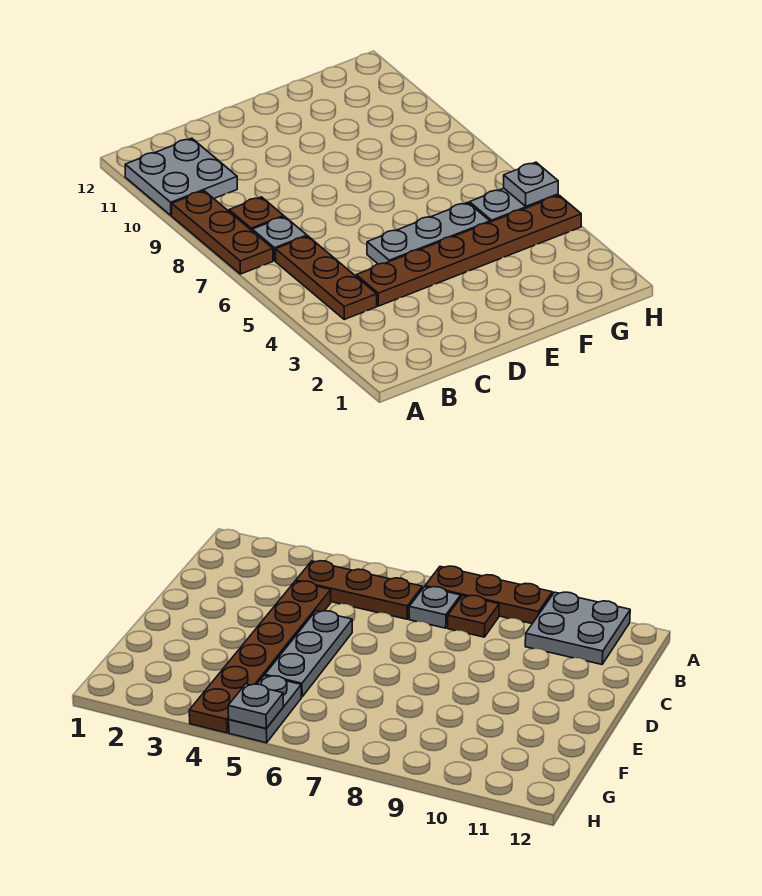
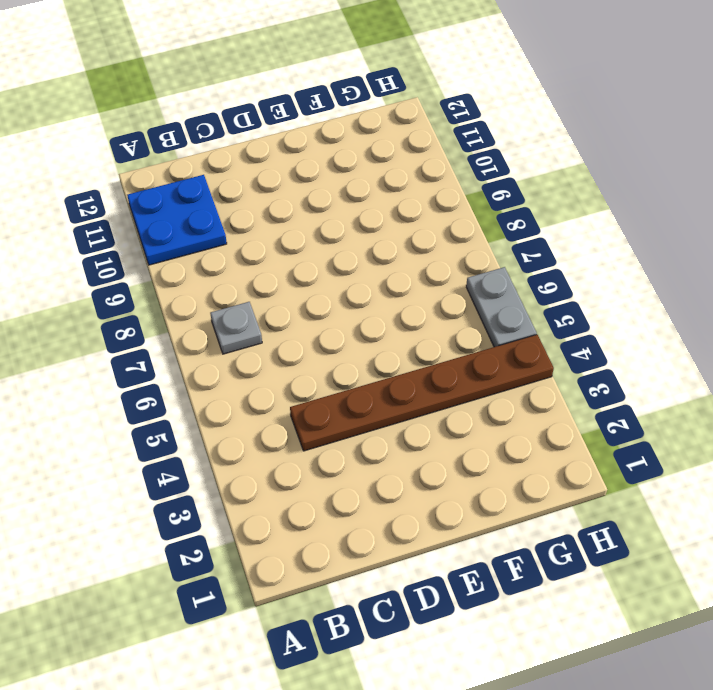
blue 2x2 plate [127,175,227,265] -> grey 2x2 plate [125,138,237,215]
grey 1x2 plate [466,267,537,347] -> grey 1x2 plate turned to [469,188,558,222]
none -> brown 1x3 plate [172,191,273,274]
none -> brown 1x3 plate [276,236,377,319]

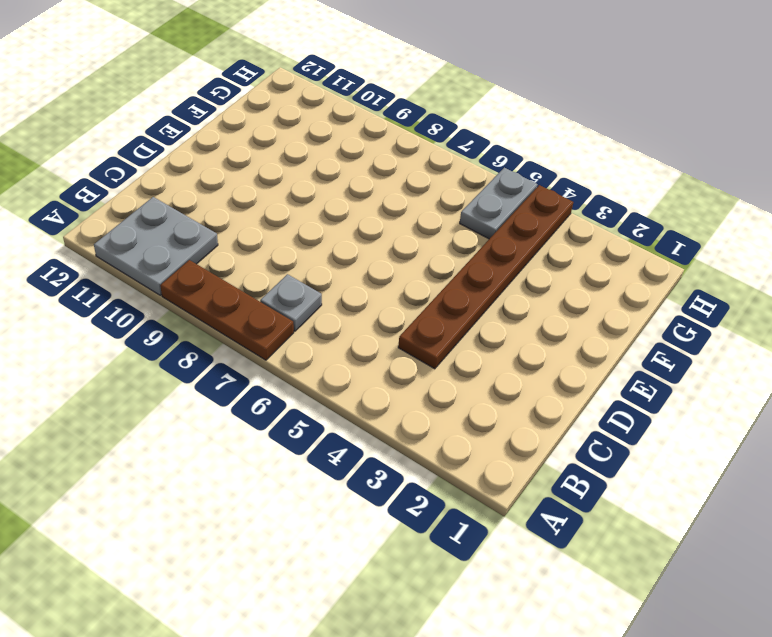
none -> brown 1x3 plate [276,236,377,319]
none -> brown 1x1 plate [229,197,284,230]

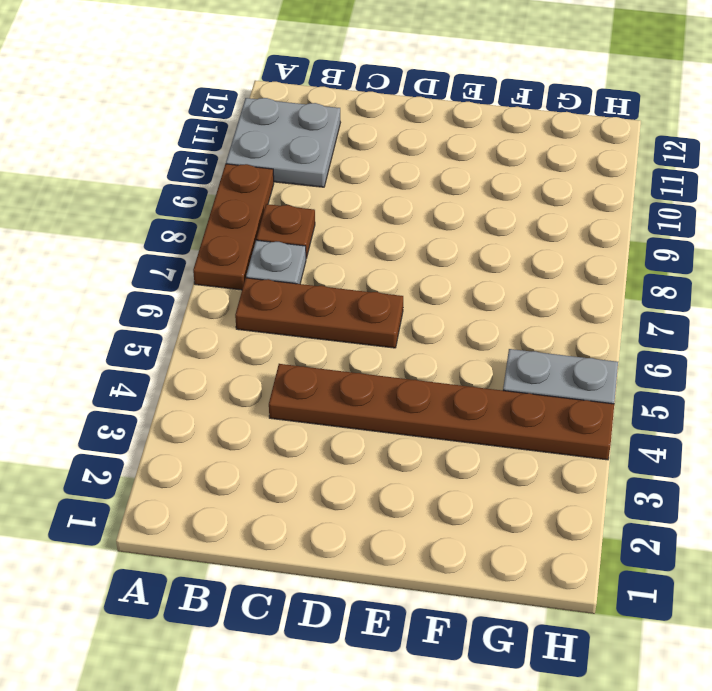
brown 1x3 plate [235,278,403,348] -> brown 1x3 plate turned to [276,236,377,319]
none -> grey 1x3 plate [367,202,490,264]
none -> grey 1x1 plate [504,162,558,206]

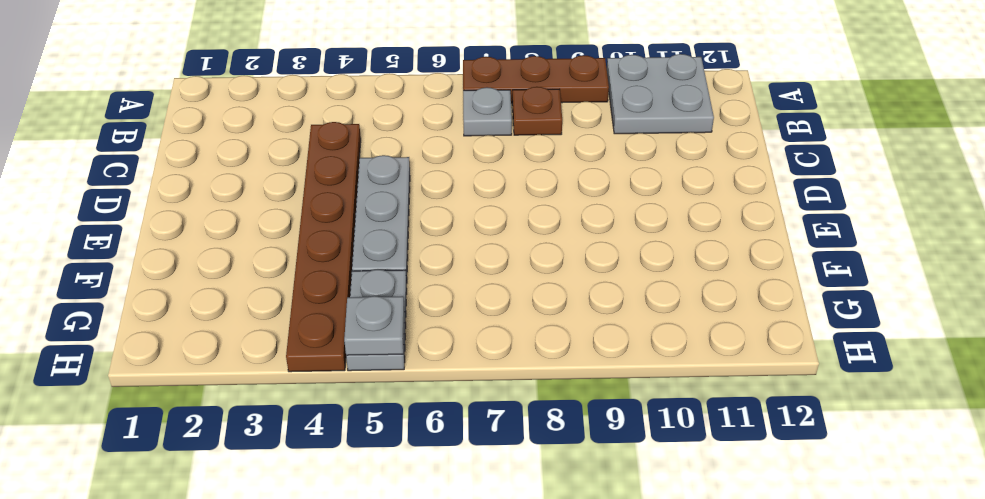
none -> brown 1x3 plate [276,236,377,319]

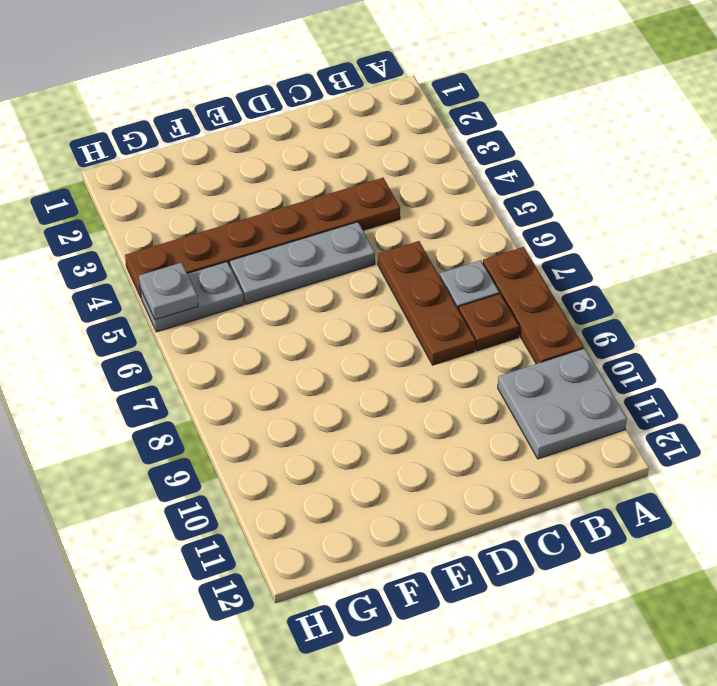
brown 1x3 plate [378,241,475,365] -> brown 1x3 plate moved to [276,236,377,319]

